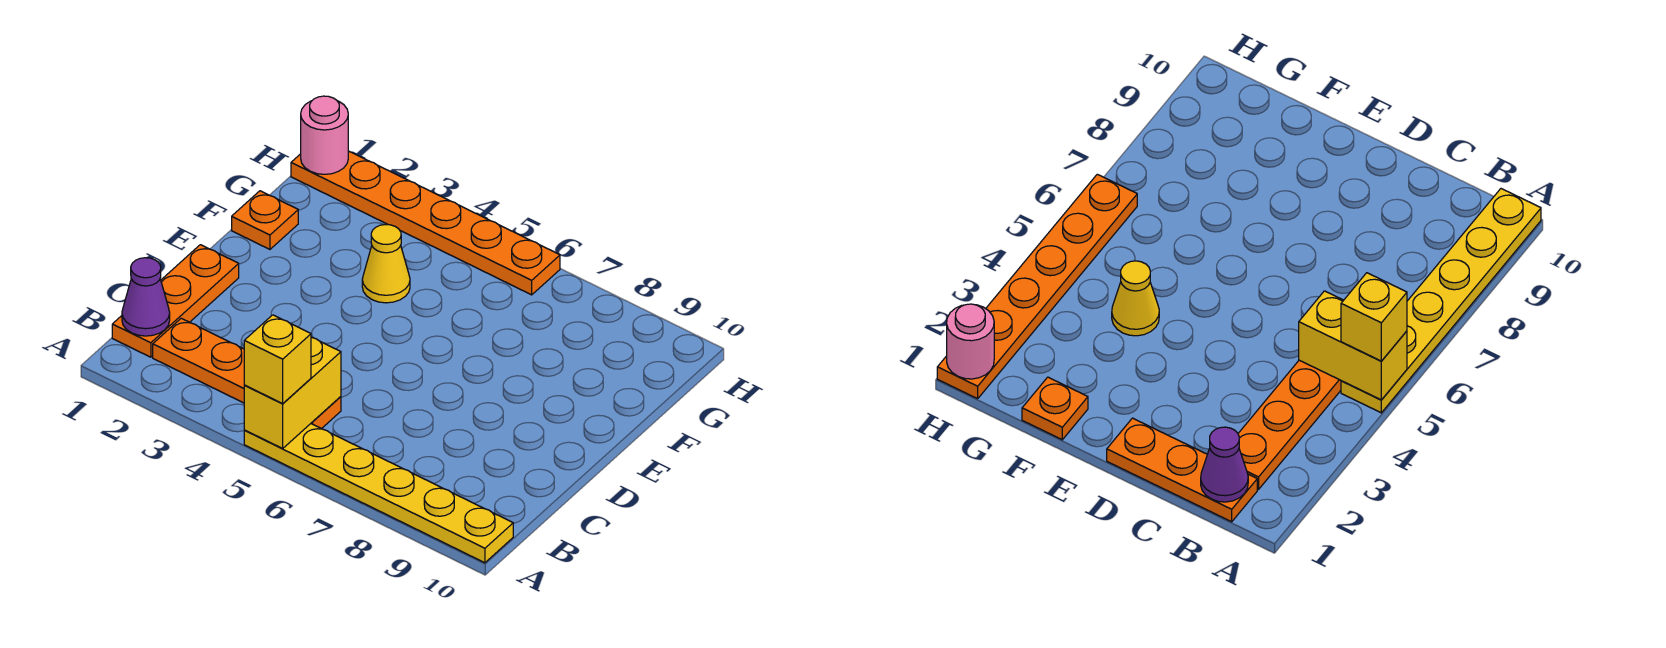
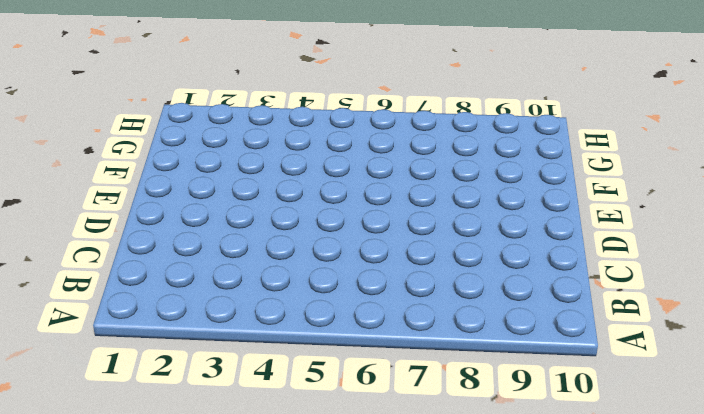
none -> yellow 1x6 plate [244,424,513,563]
none -> orange 1x3 plate [112,245,239,357]

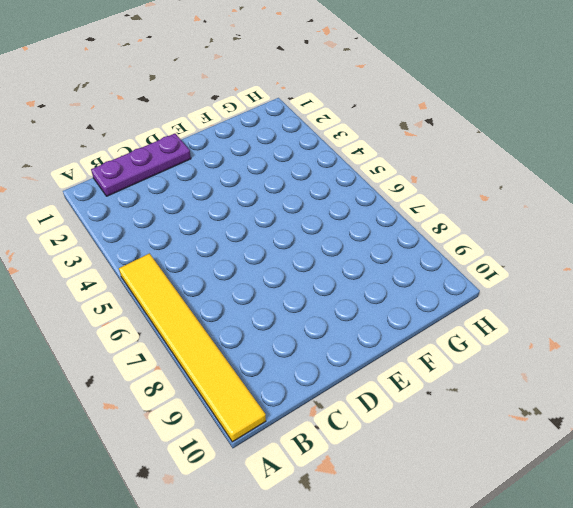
yellow 1x6 tile [119,253,266,442] -> yellow 1x6 plate [244,424,513,563]
purple 1x3 plate [91,134,191,196] -> orange 1x3 plate [112,245,239,357]
none -> orange 1x4 plate [153,318,341,429]
none -> orange 1x1 plate [232,191,298,249]

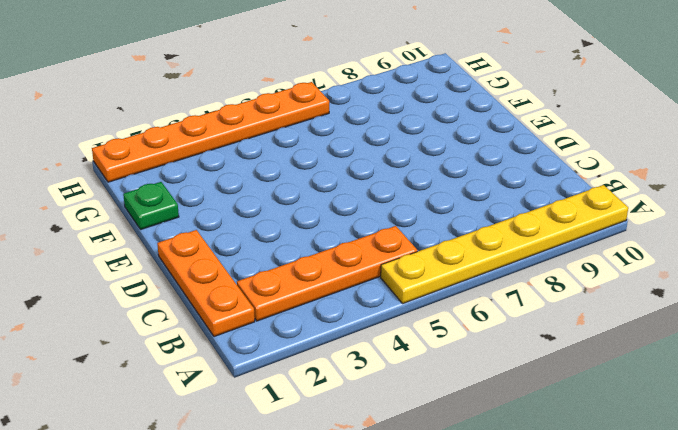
green 1x1 plate [123,182,179,230] -> orange 1x1 plate [232,191,298,249]
none -> yellow 1x1 cone [362,225,410,303]
none -> yellow 1x2 brick [244,337,341,448]

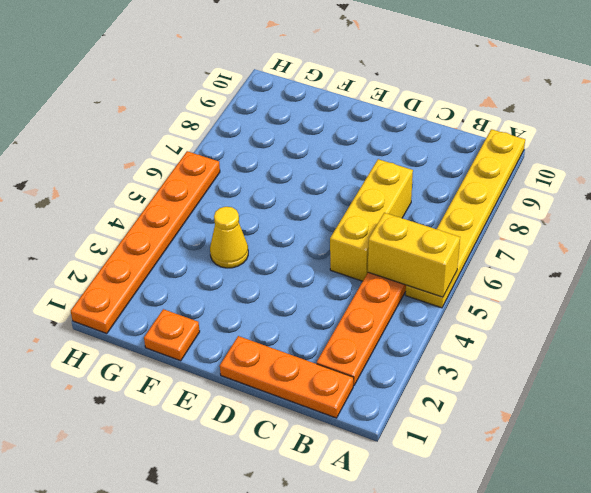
yellow 1x3 brick [330,159,413,281] -> none
none -> purple 1x1 cone [122,258,170,336]
none -> pink 1x1 round brick [301,96,348,174]

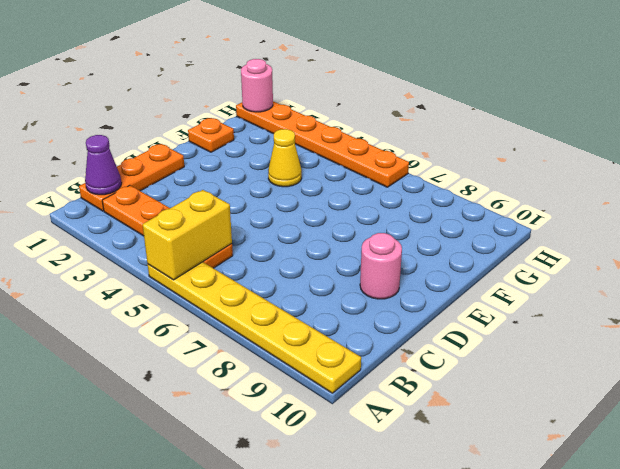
pink 1x1 round brick [360,233,402,299] -> none
none -> yellow 1x1 brick [244,315,311,403]

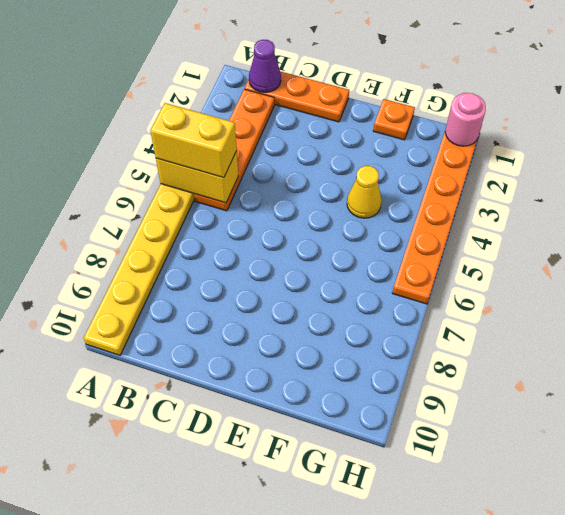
yellow 1x2 brick [150,103,237,178] -> yellow 1x1 brick [244,315,311,403]

